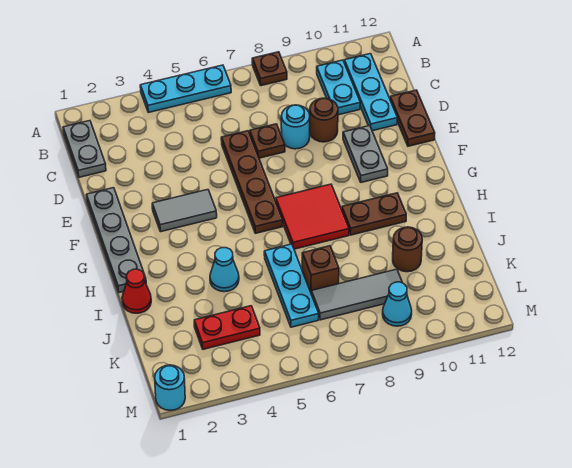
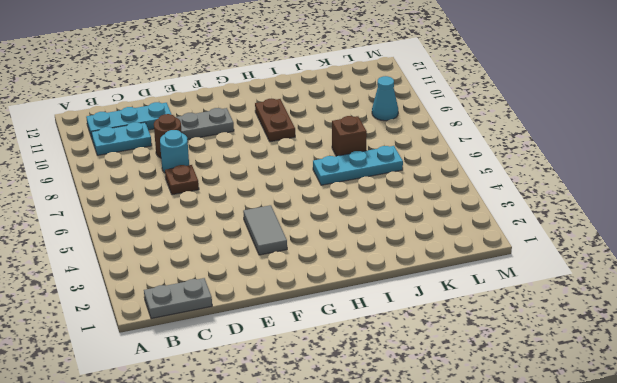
none -> cyan 1x3 plate [140,65,231,112]
none -> brown 1x1 plate [252,52,287,86]
none -> brown 1x4 plate [221,131,283,233]

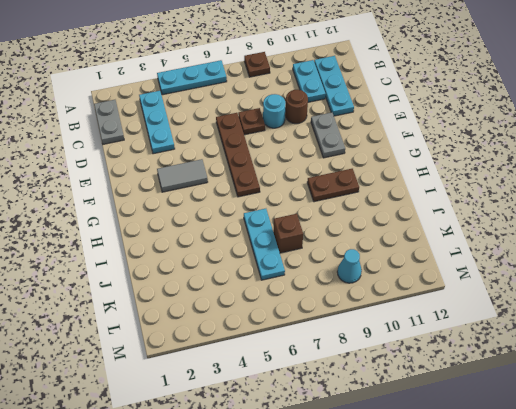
cyan 1x3 plate [139,91,175,154] -> none
none -> brown 1x2 plate [390,90,435,146]
none -> grey 1x4 plate [87,188,146,293]
none -> red 2x2 tile [276,184,349,249]

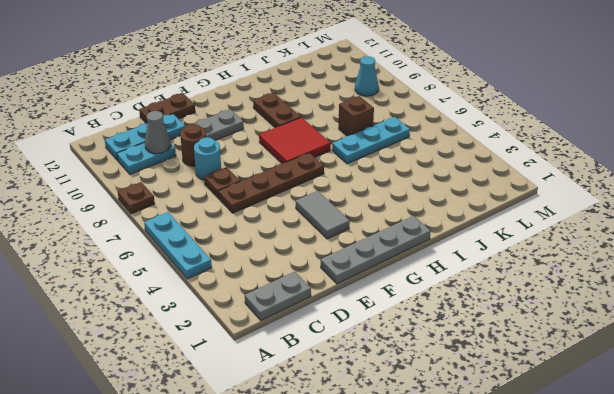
grey 1x1 cone [145,111,171,154] -> none
none -> red 1x1 cone [122,269,151,313]
none -> cyan 1x1 cone [210,248,239,292]
none -> brown 1x1 round brick [393,227,422,272]

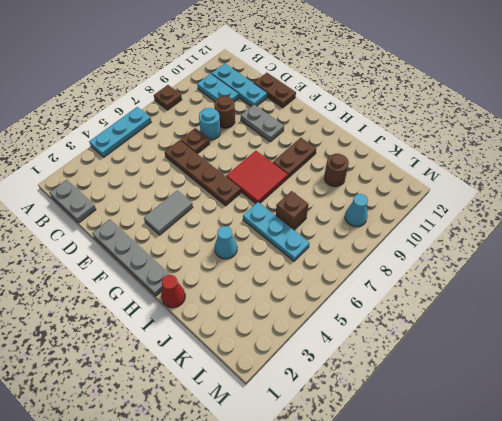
none -> red 1x2 plate [194,306,260,349]
none -> grey 1x3 tile [311,269,402,320]
none -> cyan 1x1 round brick [155,365,185,410]

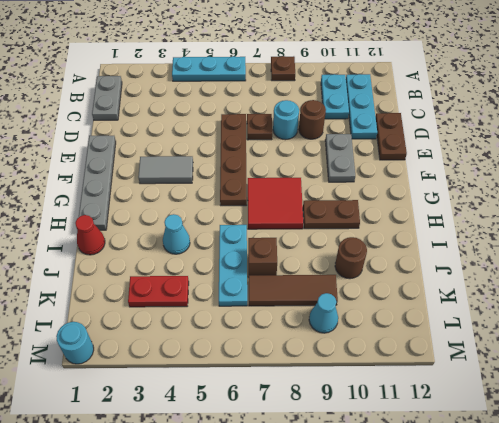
brown 1x3 tile [249,275,338,306] -> grey 1x3 tile [311,269,402,320]

